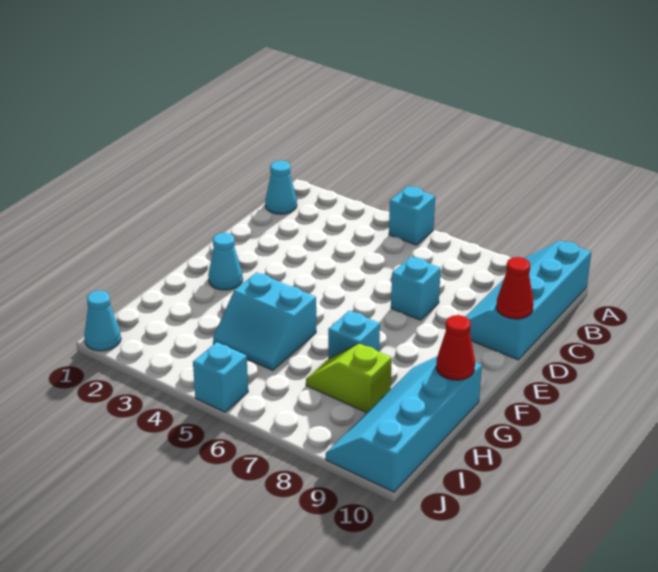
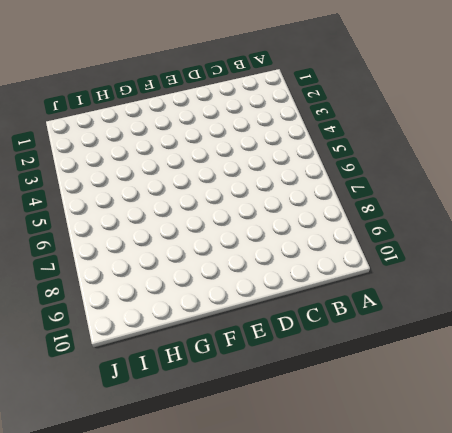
none -> cyan 1x1 brick [389,186,435,245]
none -> cyan 2x4 slope [465,240,591,360]
none -> cyan 1x1 cone [265,161,297,214]

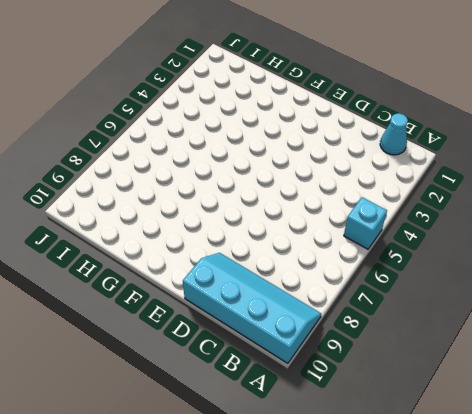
none -> cyan 1x1 brick [391,257,441,320]
none -> cyan 1x1 cone [208,233,243,290]
none -> cyan 2x2 slope [213,272,316,371]

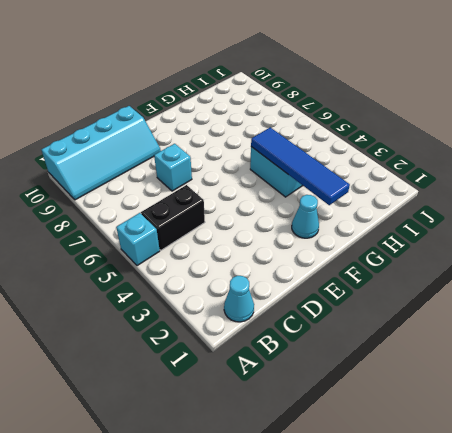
black 1x2 brick [141,185,205,250] -> none
blue 1x4 tile [251,128,350,205] -> none
none -> cyan 1x1 brick [328,311,380,359]
none -> cyan 2x4 slope [326,356,482,492]
none -> lime 1x2 slope [306,343,392,413]

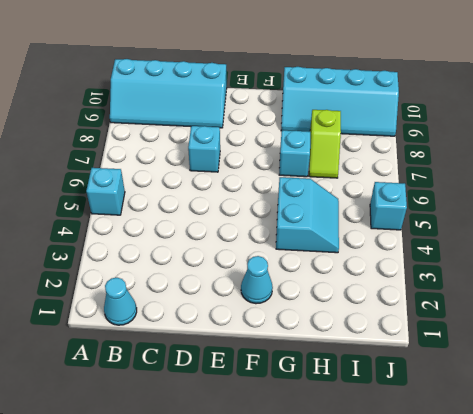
none -> cyan 1x1 cone [84,291,121,351]
none -> red 1x1 cone [496,257,533,319]
none -> red 1x1 cone [436,315,475,380]

